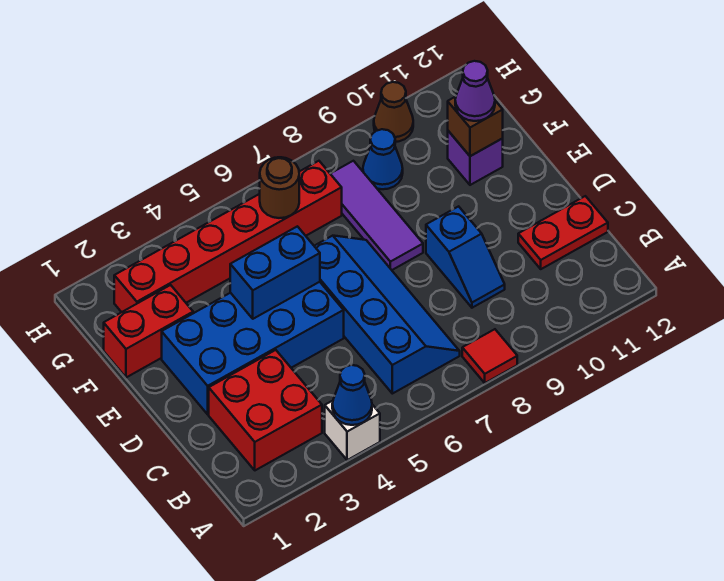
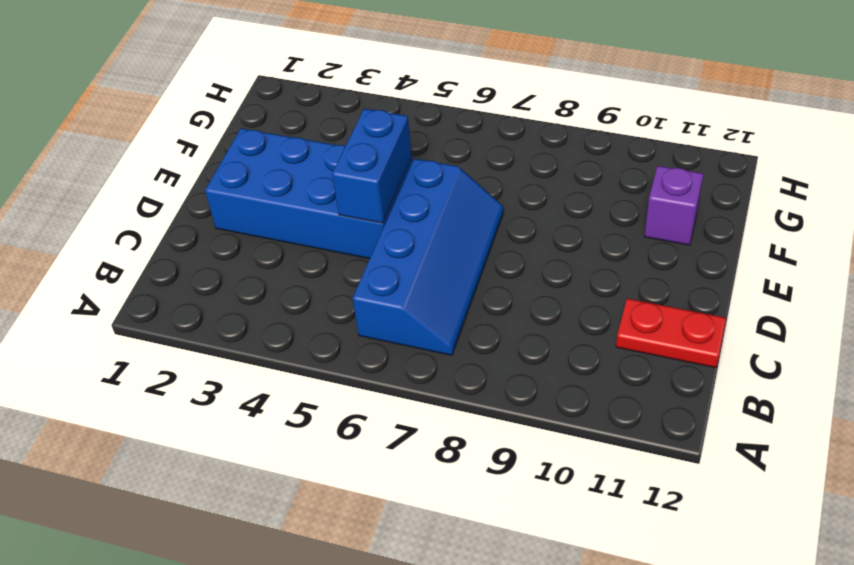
blue 1x2 brick [332,109,412,223] -> blue 1x2 brick turned to [230,226,320,319]
none -> white 1x1 brick [325,401,380,460]
none -> red 1x1 tile [462,329,517,383]
none -> red 2x2 brick [209,350,322,470]

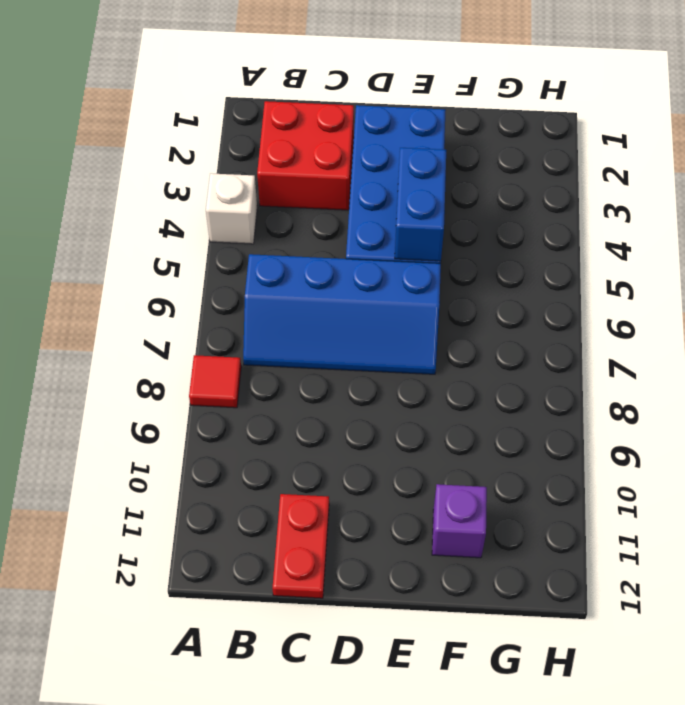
none -> blue 1x2 slope [426,206,505,308]
none -> purple 1x3 tile [330,161,423,270]
none -> red 1x2 brick [104,285,193,378]

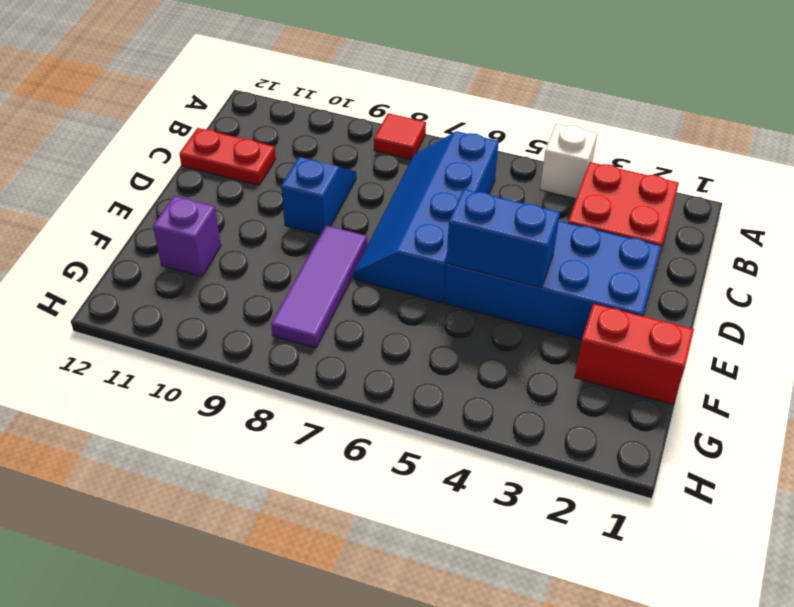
none -> red 1x6 brick [114,161,342,312]
none -> blue 1x1 cone [363,129,403,189]
none -> brown 1x1 cone [374,82,413,142]

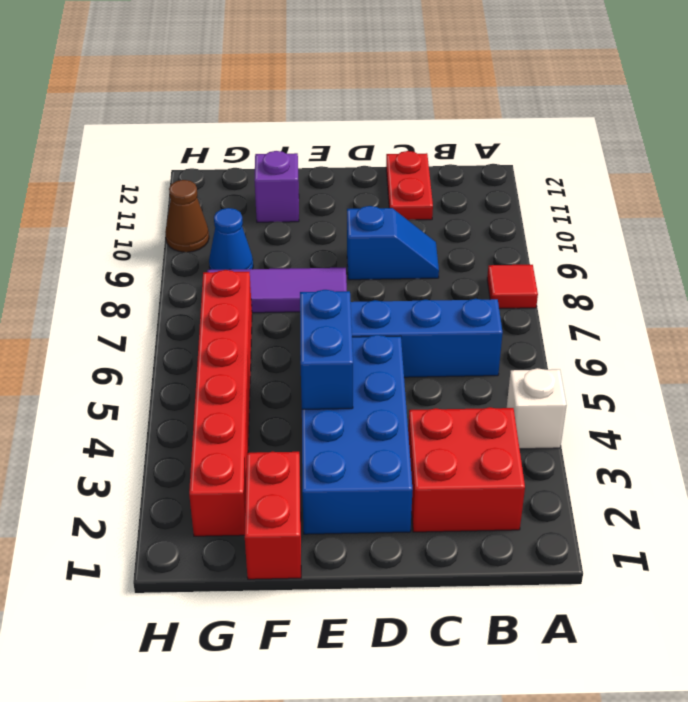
none -> blue 1x1 cone [332,365,372,425]
none -> brown 1x1 brick [448,97,503,156]
none -> brown 1x1 round brick [260,157,299,218]

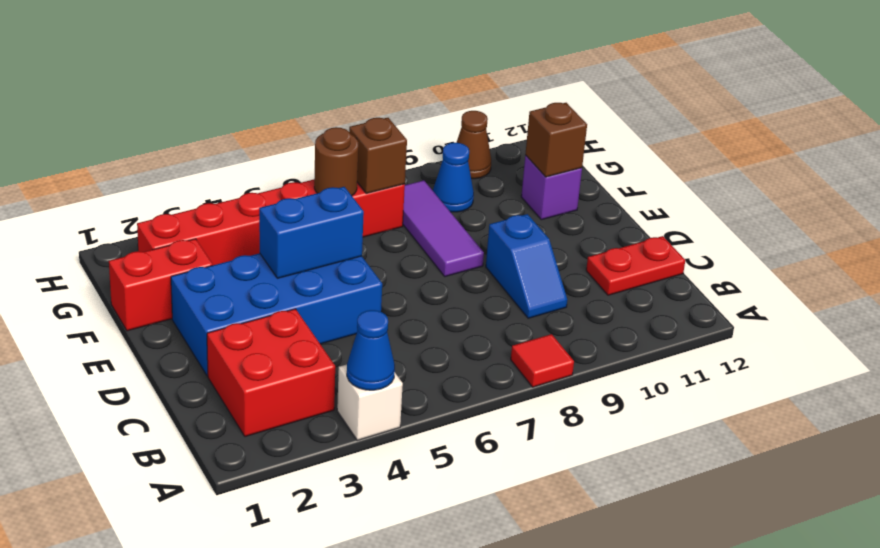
brown 1x1 brick [349,118,407,193] -> none
none -> blue 2x4 slope [315,236,460,394]
none -> purple 1x1 cone [455,61,495,121]

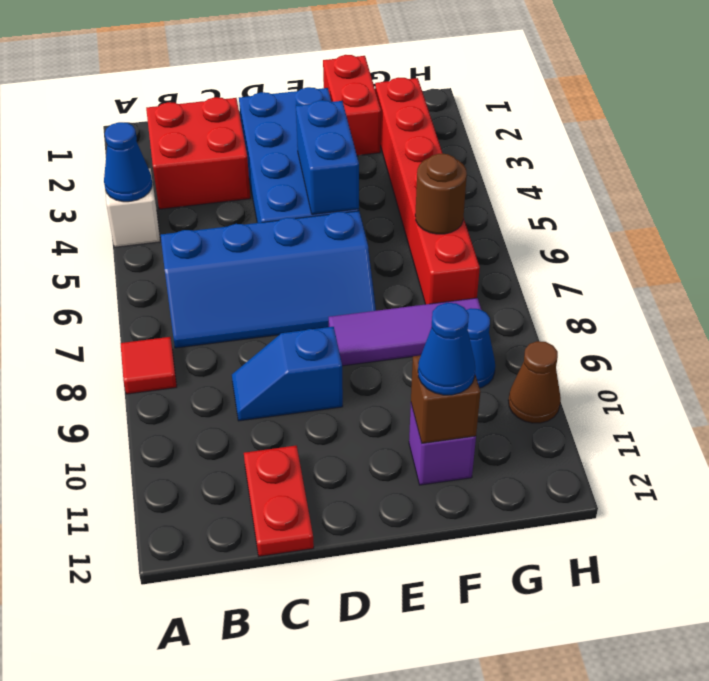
blue 1x1 cone [418,303,475,395] -> purple 1x1 cone [455,61,495,121]

